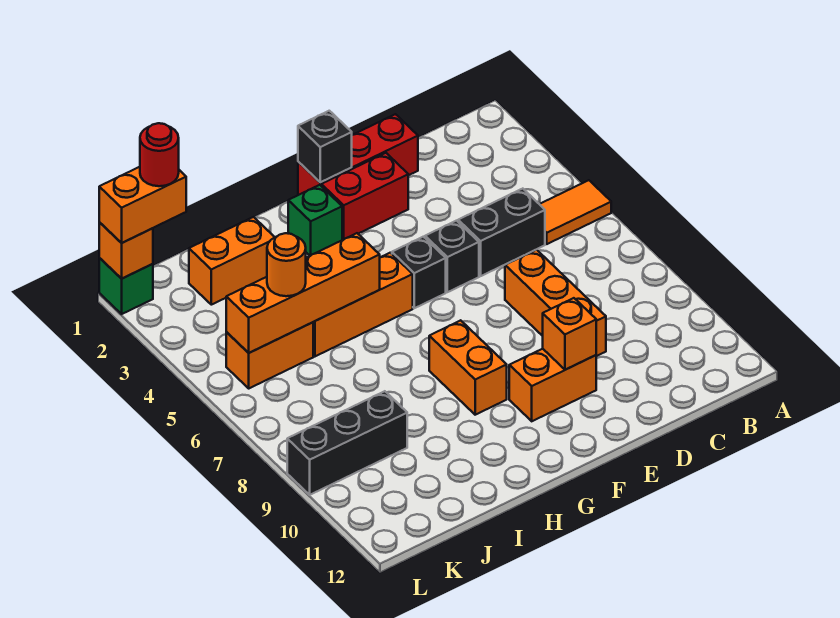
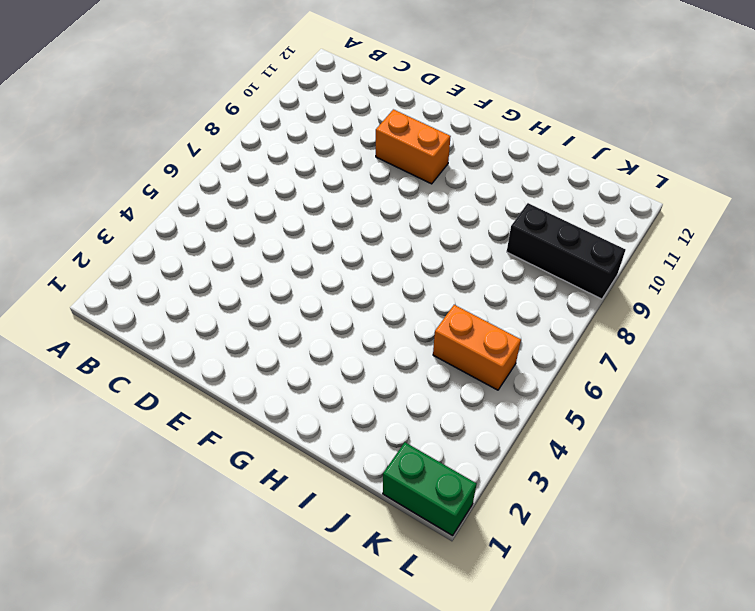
green 1x2 brick [383,442,477,536] -> green 1x1 brick [99,258,153,314]
none -> orange 1x2 tile [540,180,611,244]
none -> black 1x2 brick [458,189,545,276]
none -> red 1x3 brick [298,114,418,195]

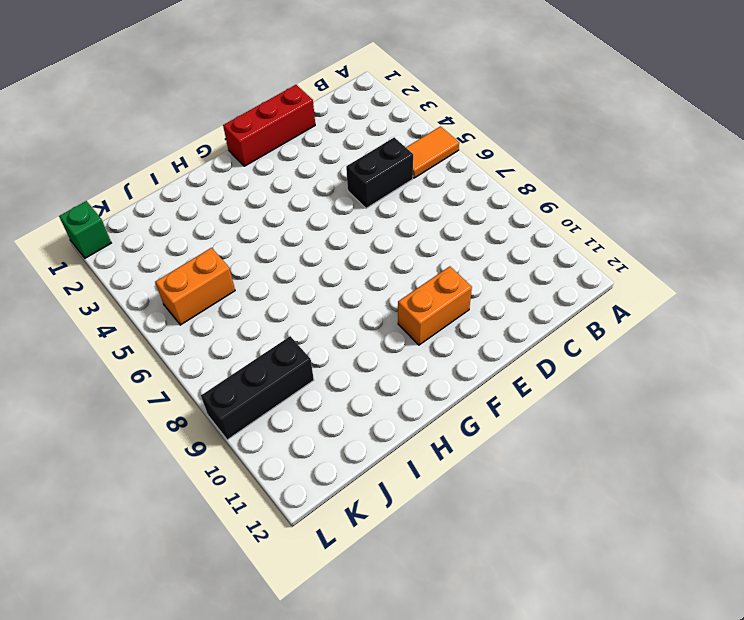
none -> orange 1x3 brick [505,250,606,356]
none -> red 1x2 brick [321,153,408,240]
none -> black 1x1 brick [425,221,479,292]

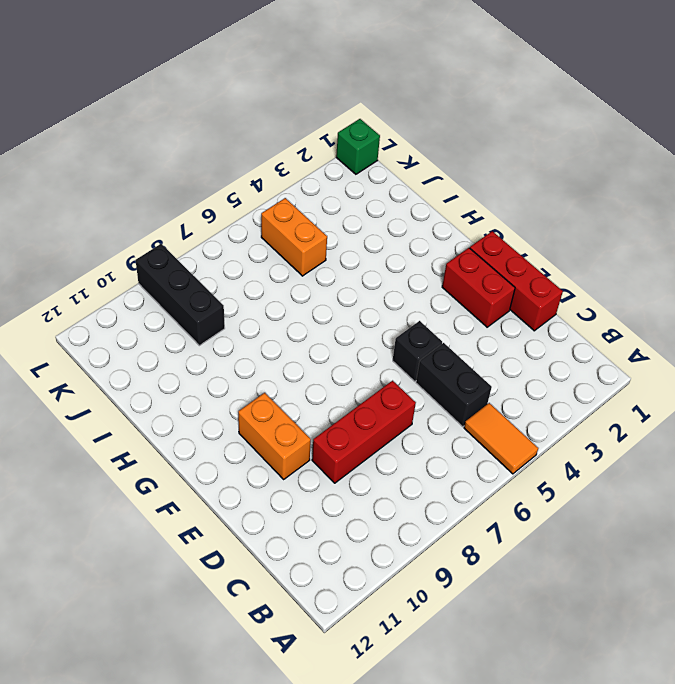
red 1x3 brick [312,381,416,483] -> orange 1x3 brick [505,250,606,356]
none -> black 1x1 brick [392,237,446,308]
none -> green 1x1 brick [288,185,342,256]
none -> orange 1x3 brick [313,253,413,356]

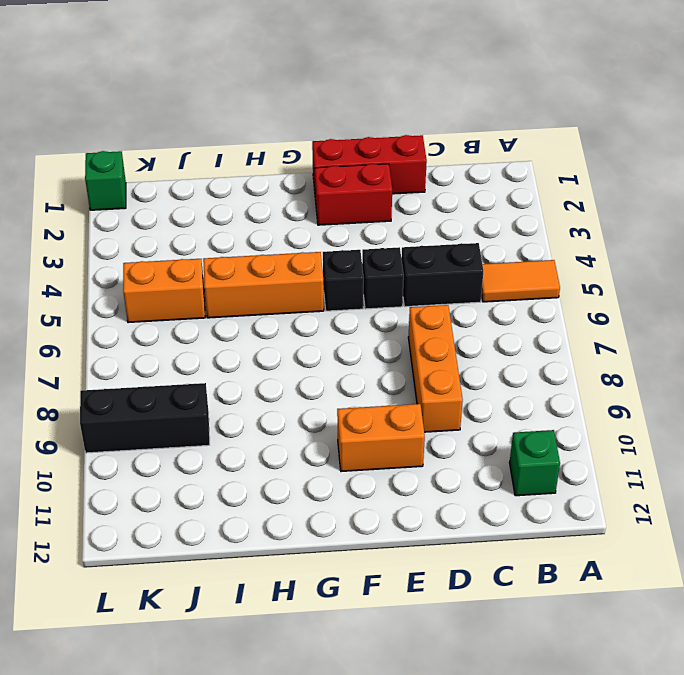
green 1x1 brick [509,430,560,496] -> green 1x1 brick moved to [288,185,342,256]
none -> orange 1x2 brick [429,320,507,415]
none -> orange 1x2 brick [189,217,275,305]
none -> orange 1x1 brick [543,298,596,370]

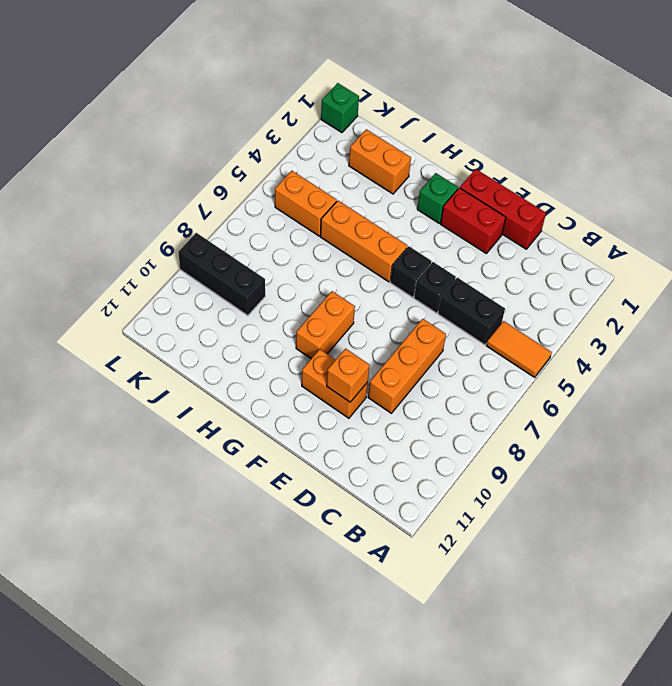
none -> black 1x1 brick [298,111,352,182]
none -> orange 1x4 brick [226,233,380,353]
none -> orange 1x1 brick [99,222,153,279]

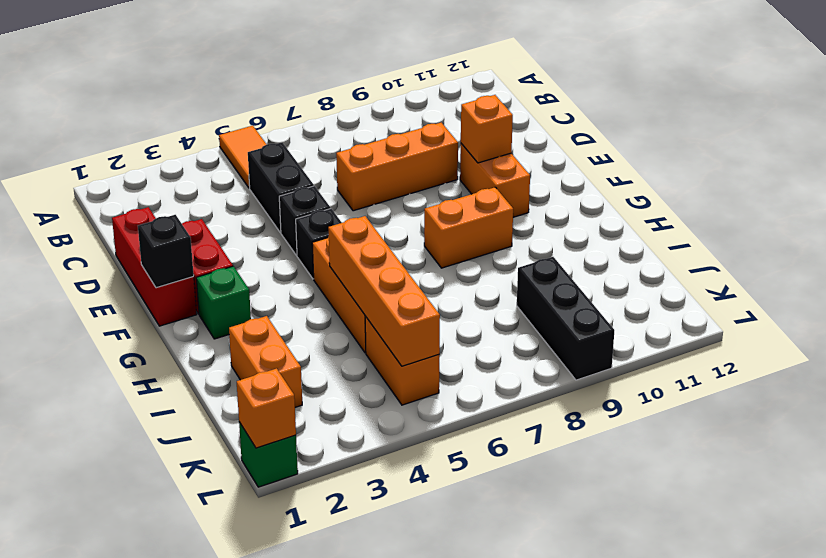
none -> orange 1x1 round brick [267,233,306,296]
none -> orange 1x2 brick [99,167,186,243]
none -> red 1x1 round brick [140,123,179,186]

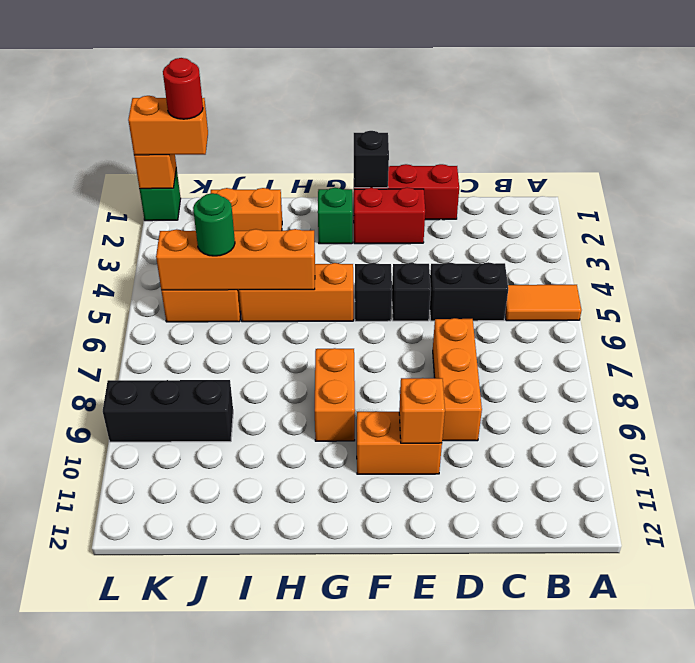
green 1x1 round brick [193,193,235,256] -> orange 1x1 round brick [267,233,306,296]

